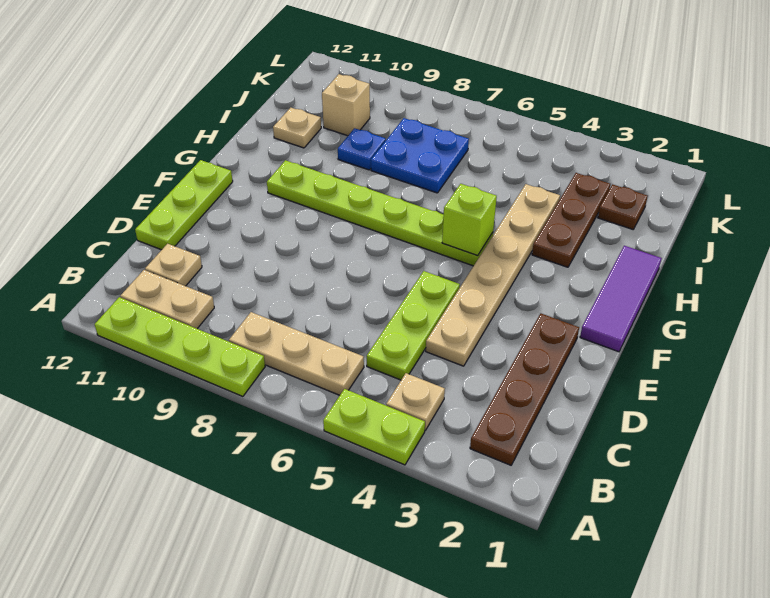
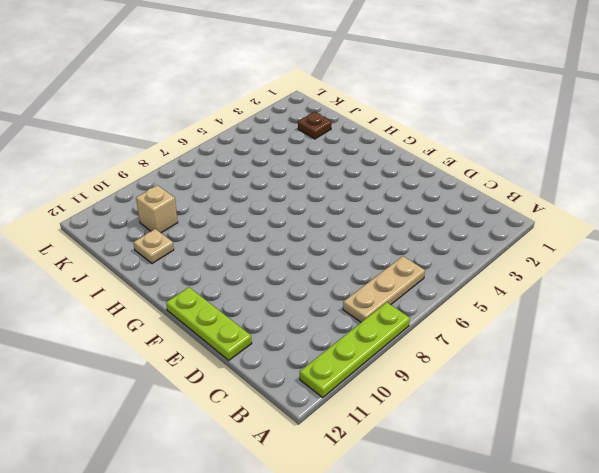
none -> lime 1x2 plate [323,389,425,465]
none -> brown 1x4 plate [470,314,579,465]
none -> tan 1x1 plate [386,373,445,430]

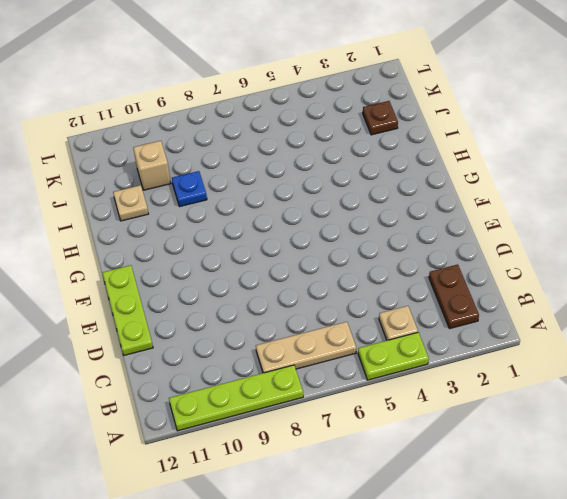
brown 1x2 plate [429,264,479,329] -> brown 1x4 plate [470,314,579,465]
none -> tan 1x2 plate [120,270,214,329]
none -> lime 1x3 plate [367,271,460,380]
none -> tan 1x1 plate [145,243,202,286]

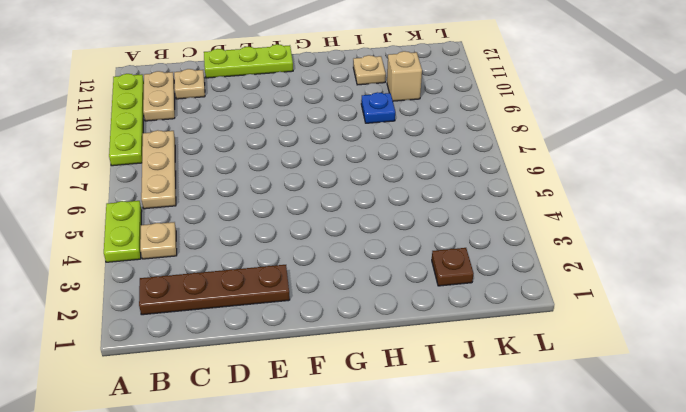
none -> lime 1x3 plate [367,271,460,380]
none -> tan 1x6 plate [426,184,560,366]
none -> purple 1x3 tile [580,246,662,352]

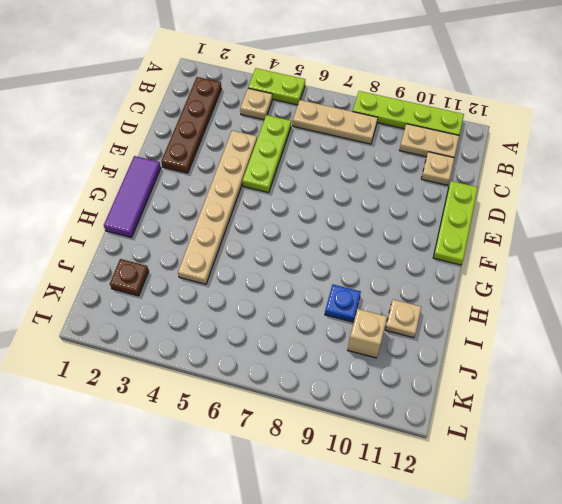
none -> lime 1x6 plate [267,160,493,266]
none -> brown 1x3 plate [532,173,610,267]
none -> blue 2x2 plate [371,118,469,193]

